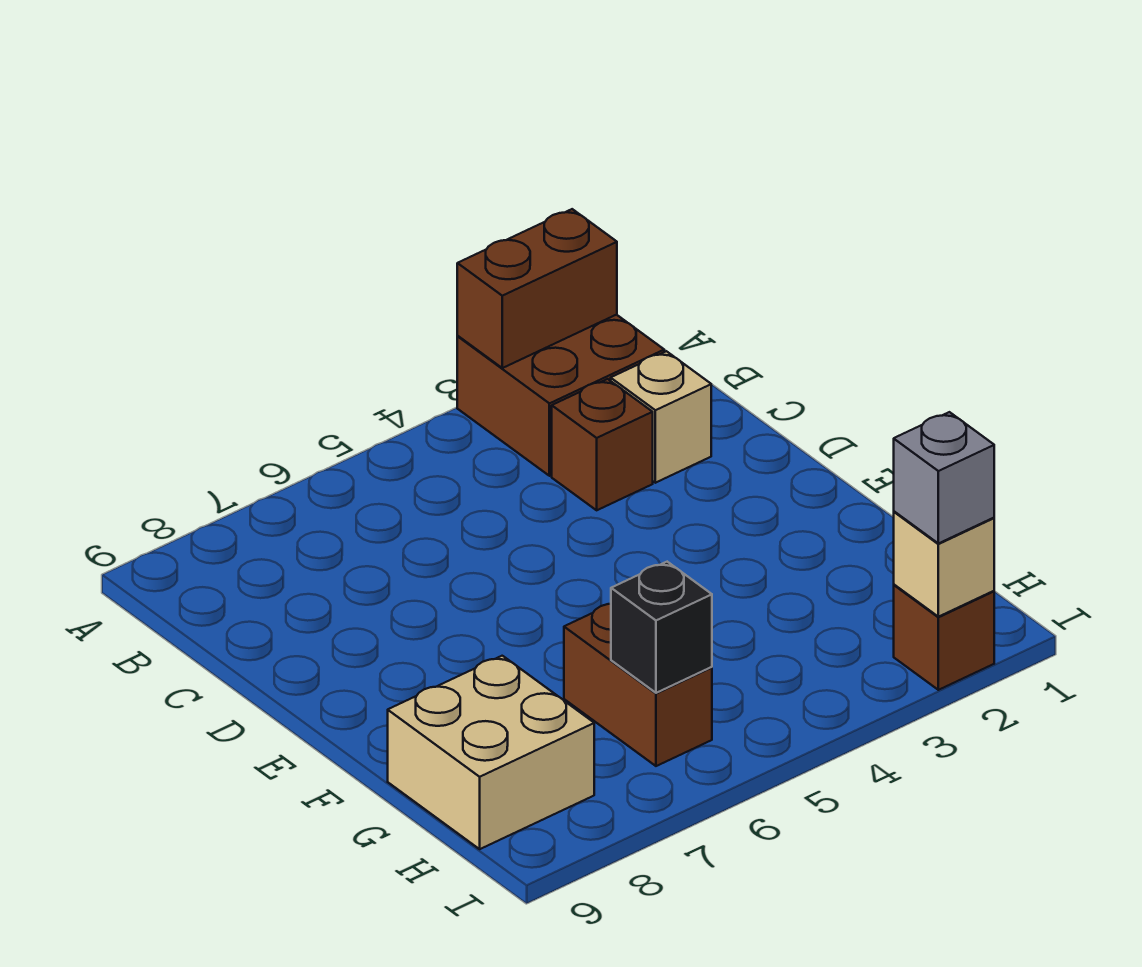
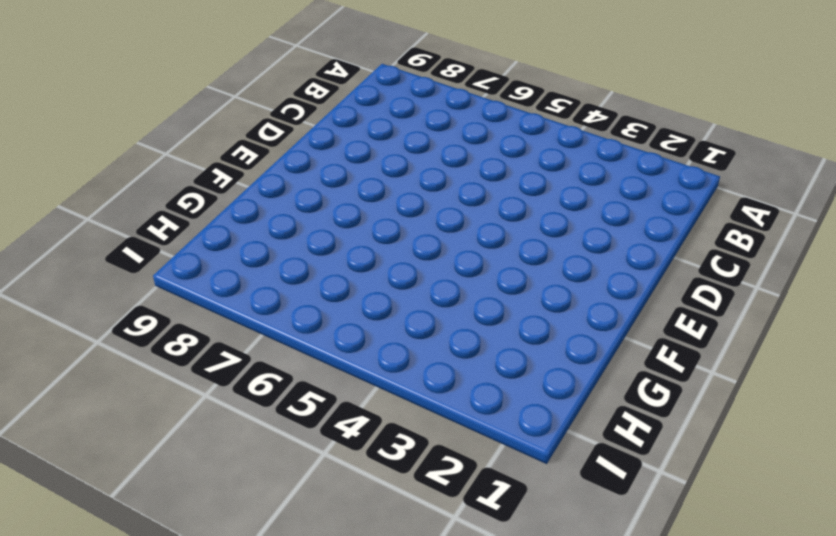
none -> brown 2x2 brick [457,315,664,476]
none -> tan 1x1 brick [611,351,711,483]

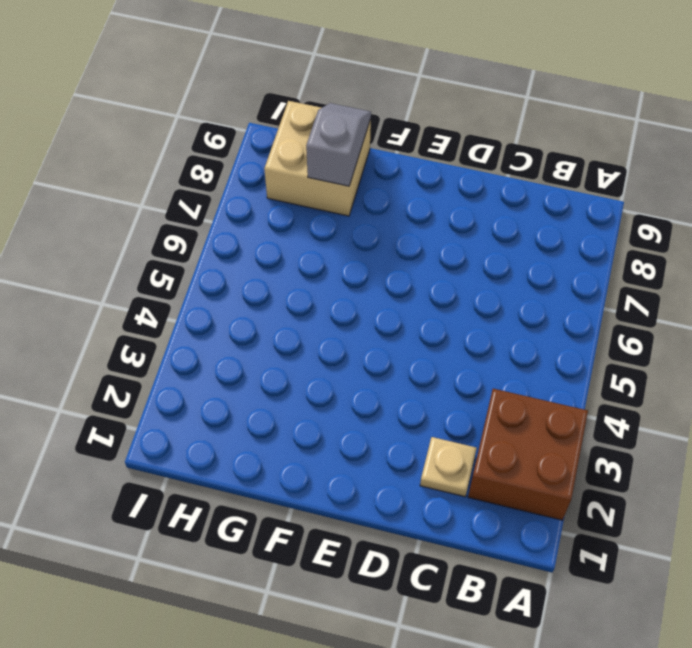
tan 1x1 plate [420,437,477,497] -> tan 1x1 brick [611,351,711,483]
grey 1x2 slope [306,103,371,186] -> none
none -> brown 1x1 brick [552,379,653,510]
none -> brown 1x2 brick [564,604,712,766]

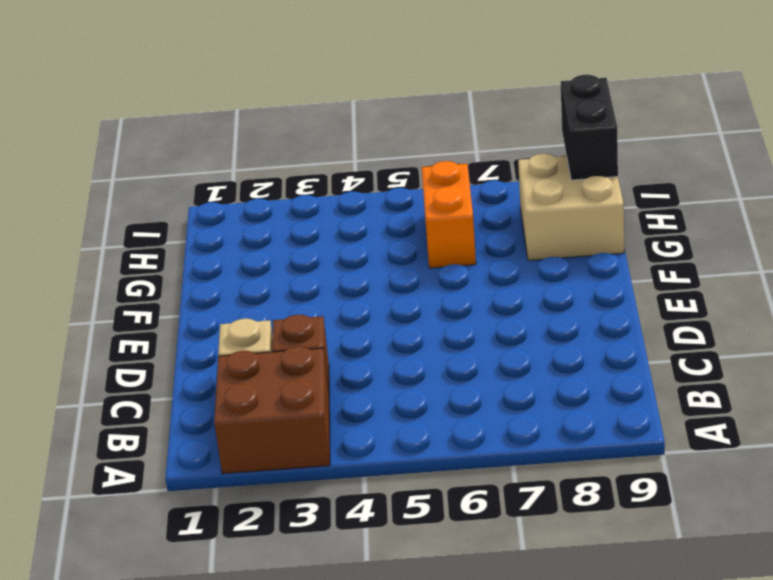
orange 1x2 brick [421,161,476,268] -> brown 1x2 brick [564,604,712,766]
black 1x2 brick [561,75,618,180] -> none
none -> brown 1x1 brick [894,585,994,690]
none -> brown 1x2 brick [457,209,617,368]

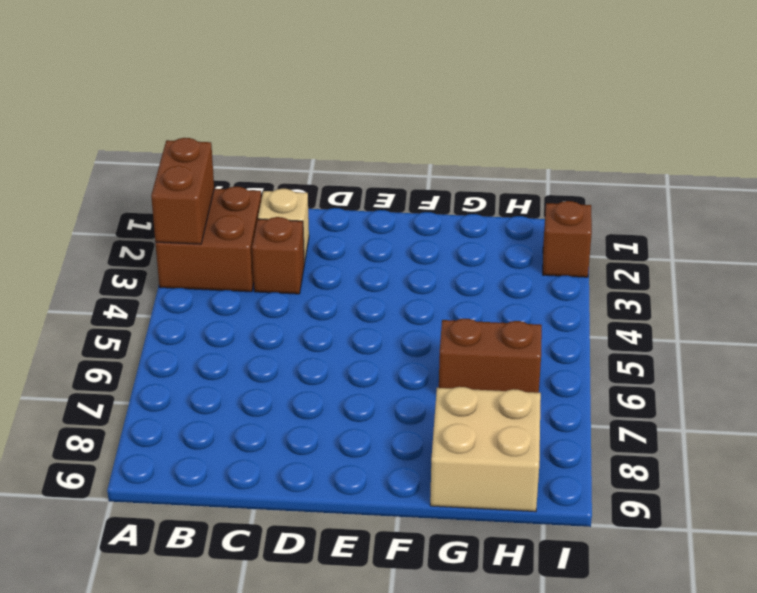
none -> black 1x1 brick [611,562,712,693]
none -> tan 1x1 brick [894,512,994,617]

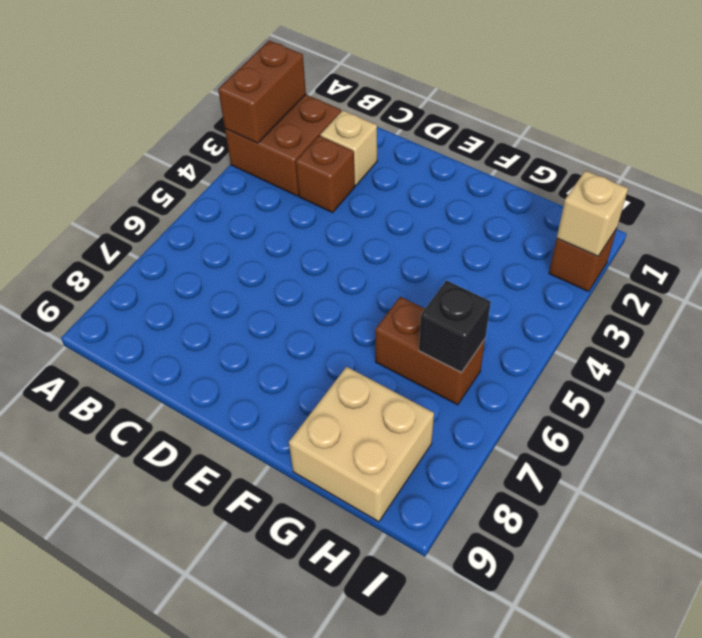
none -> grey 1x1 brick [894,412,994,543]

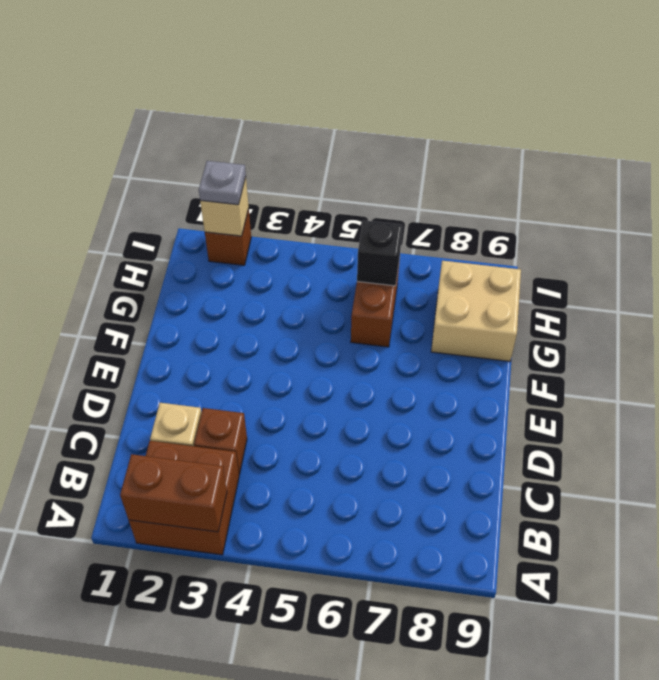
grey 1x1 plate [199,161,246,205] -> grey 1x1 brick [894,412,994,543]

